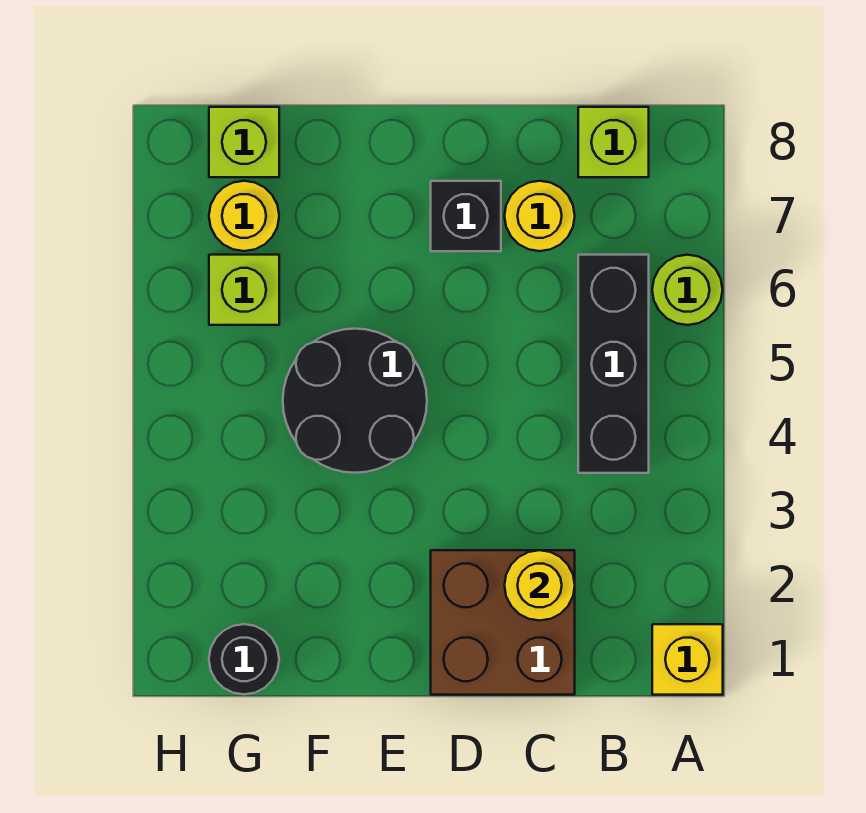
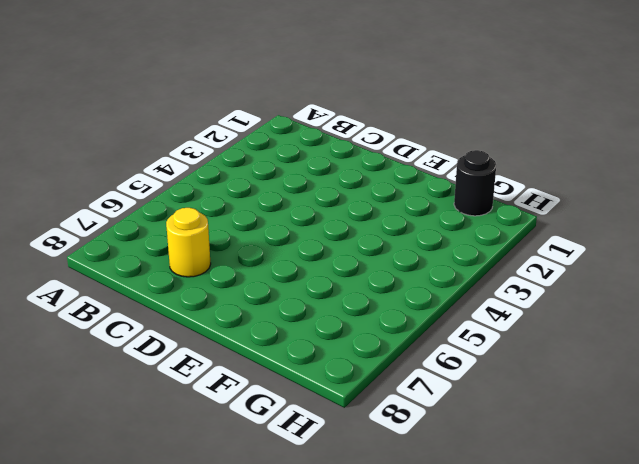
none -> yellow 1x1 brick [652,624,723,695]
none -> lime 1x1 round brick [652,255,723,325]
none -> black 1x3 brick [578,255,649,473]

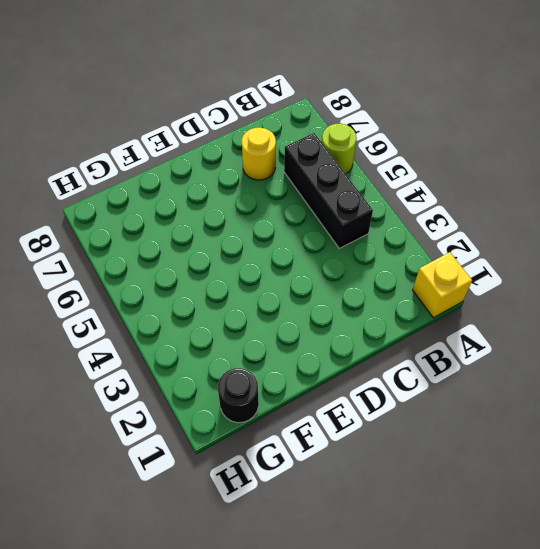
none -> lime 1x1 brick [578,107,649,177]
none -> brown 2x2 brick [431,550,575,695]
none -> black 1x1 brick [431,181,501,251]

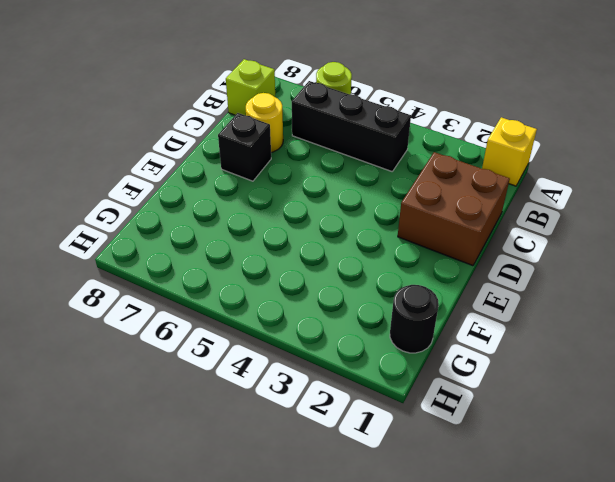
none -> black 2x2 round brick [283,329,427,473]
none -> lime 1x1 brick [209,255,279,325]
none -> yellow 1x1 round brick [209,181,279,251]

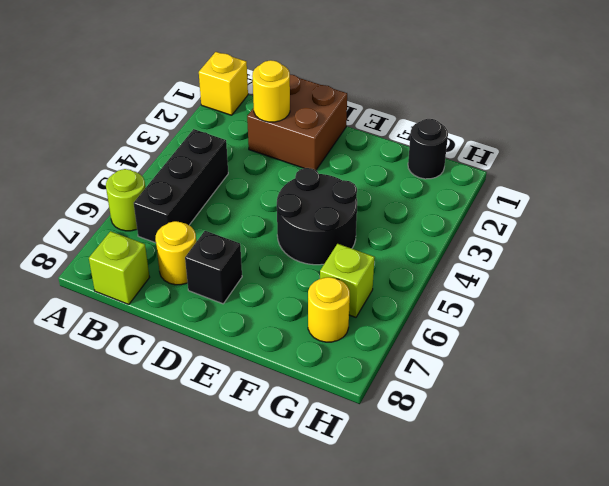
none -> lime 1x1 brick [209,107,279,177]

